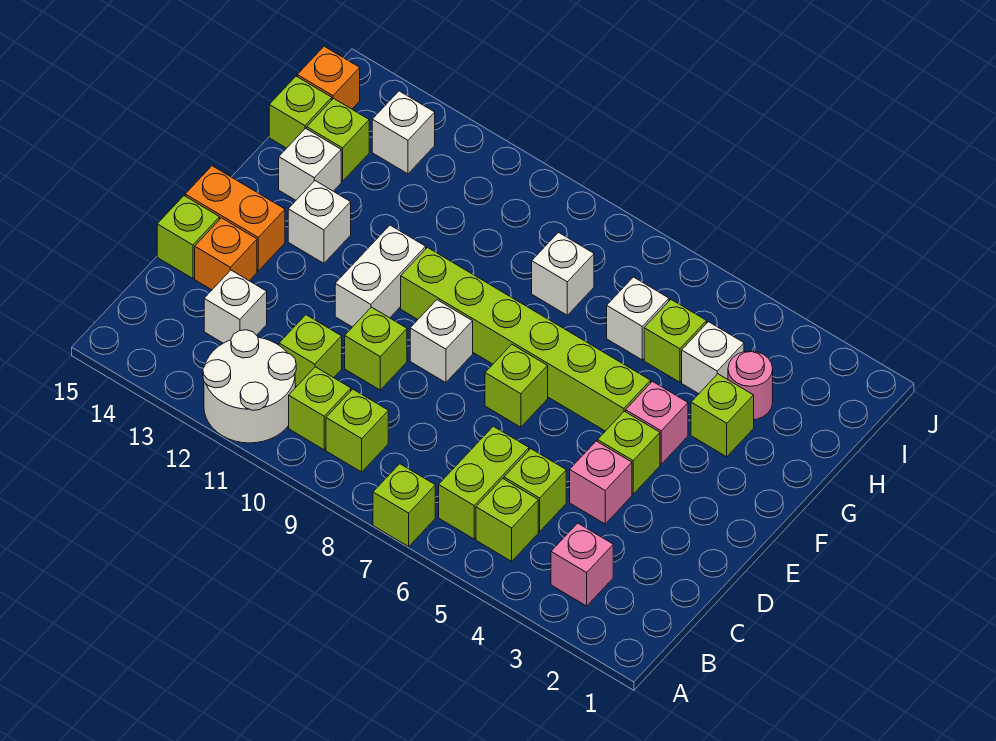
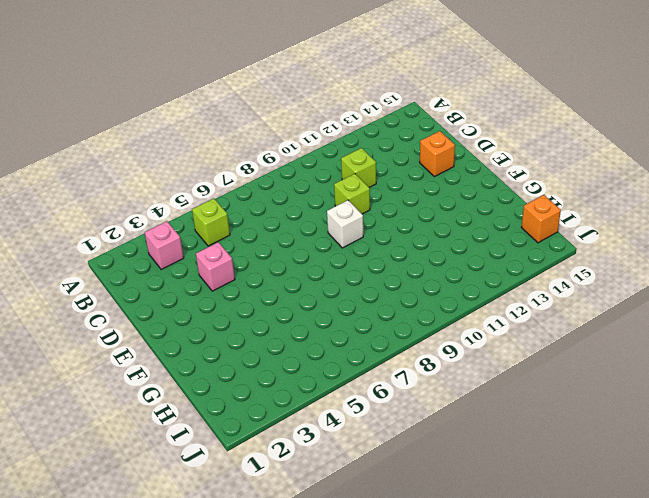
none -> lime 1x1 brick [373,464,435,547]
none -> white 2x2 round brick [203,330,296,443]
none -> lime 1x2 brick [439,426,529,539]
none -> lime 1x1 brick [326,389,388,472]

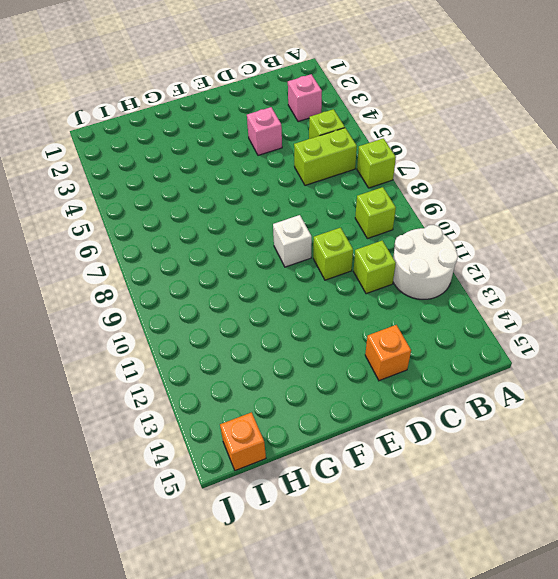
none -> lime 1x1 brick [289,367,351,450]
none -> lime 1x1 brick [504,449,566,531]
none -> white 1x1 brick [204,270,267,343]
none -> lime 1x1 brick [157,196,220,278]

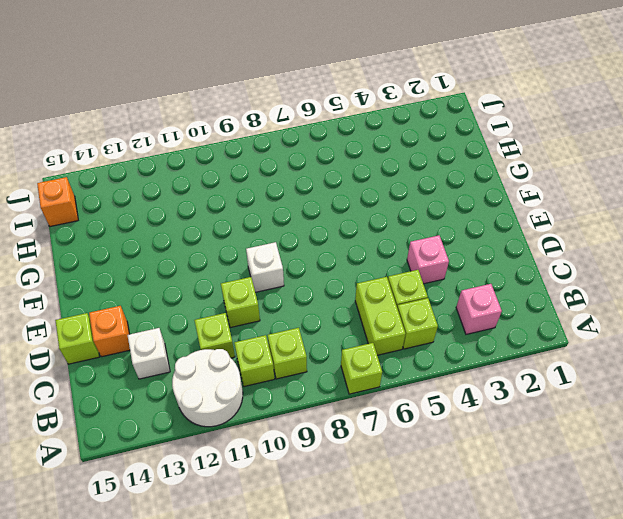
none -> lime 1x1 brick [598,411,660,494]
none -> lime 1x1 brick [485,345,548,427]
none -> white 1x2 brick [335,225,426,327]
none -> orange 1x2 brick [185,166,285,271]

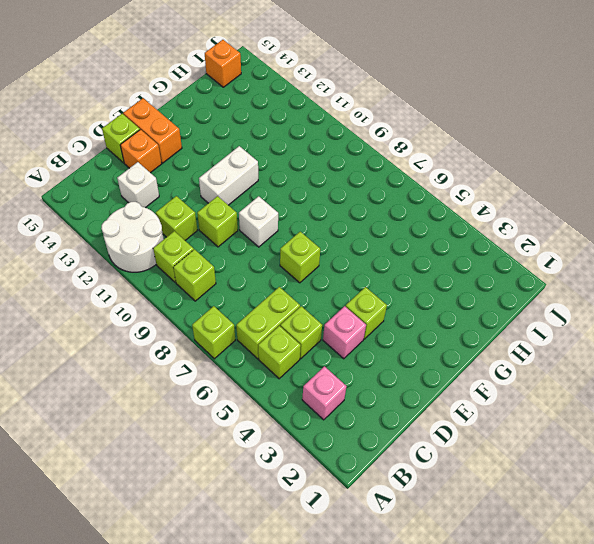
none -> pink 1x1 brick [626,381,688,464]
none -> lime 1x6 brick [401,248,651,431]
none -> white 1x1 brick [288,181,351,263]
none -> lime 1x1 brick [691,374,754,457]

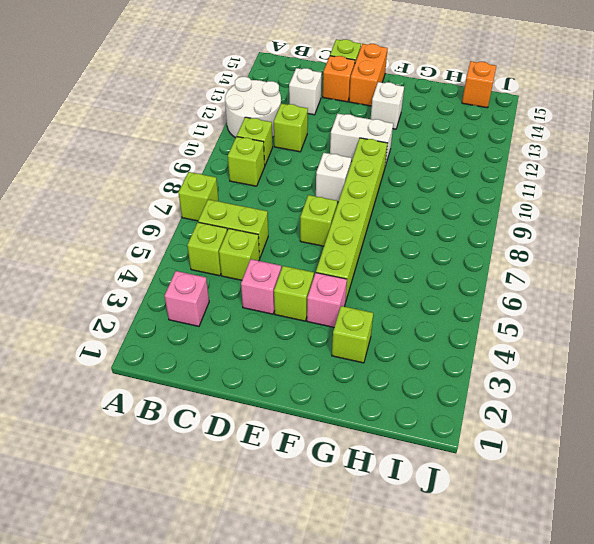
none -> lime 1x1 brick [345,307,407,390]
none -> white 1x1 brick [279,128,341,200]
none -> pink 1x1 round brick [728,351,773,420]
none -> white 1x1 brick [682,322,744,394]

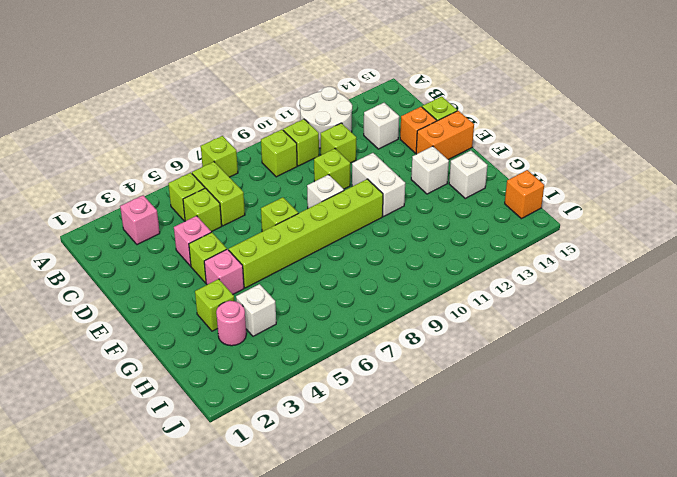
none -> lime 1x1 brick [644,300,707,382]
none -> white 1x1 brick [607,277,669,360]
none -> white 1x1 brick [532,233,594,315]
none -> lime 1x1 brick [307,99,369,181]

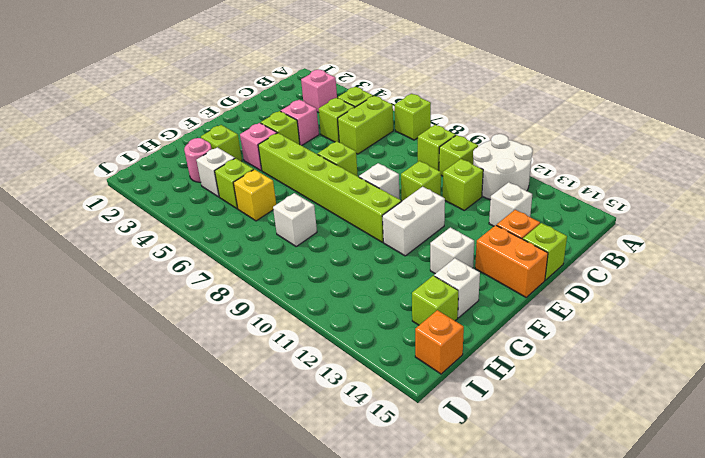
yellow 1x1 brick [233,169,276,221] -> white 1x1 brick [607,277,669,360]
none -> lime 1x1 brick [269,76,332,148]
none -> white 1x1 brick [372,91,435,174]

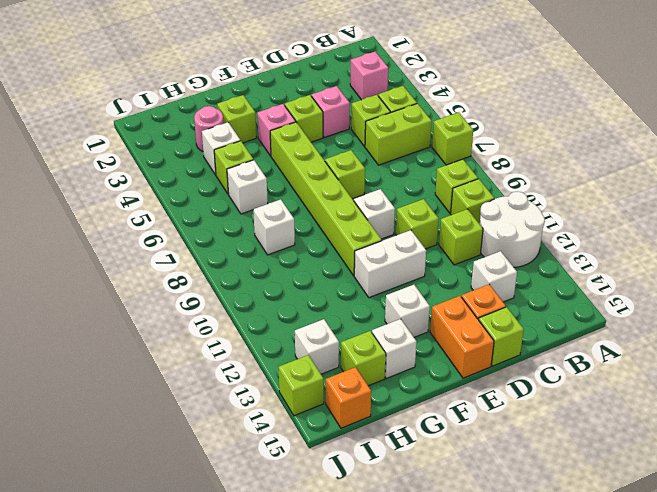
lime 1x1 brick [279,355,324,416] -> lime 1x1 brick moved to [269,76,332,148]

